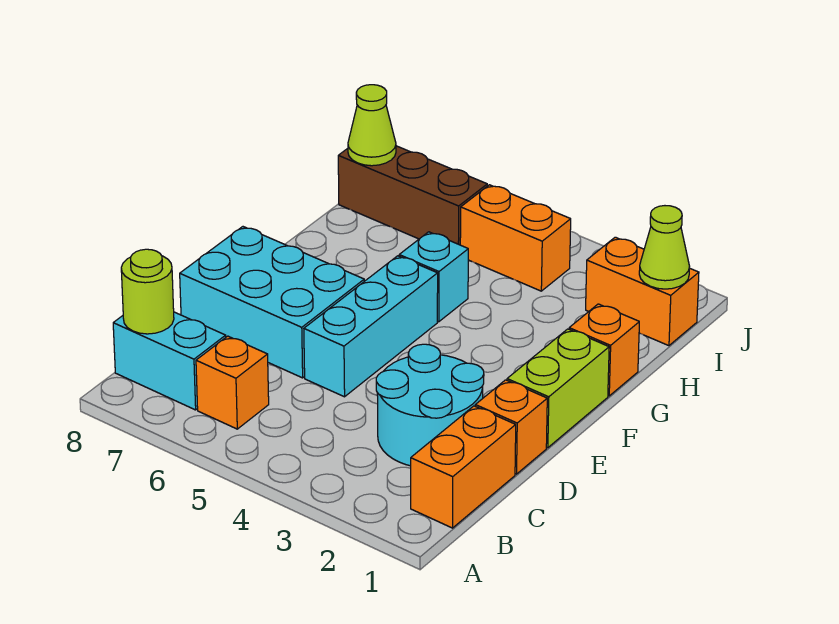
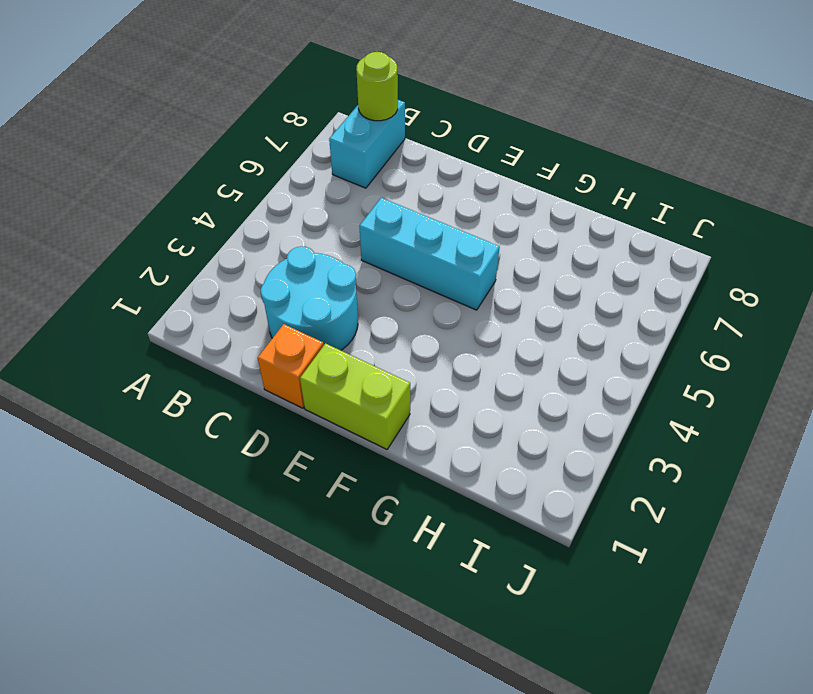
none -> orange 1x2 brick [411,406,516,528]
none -> orange 1x1 brick [196,336,269,429]
none -> cyan 2x3 brick [180,227,364,378]

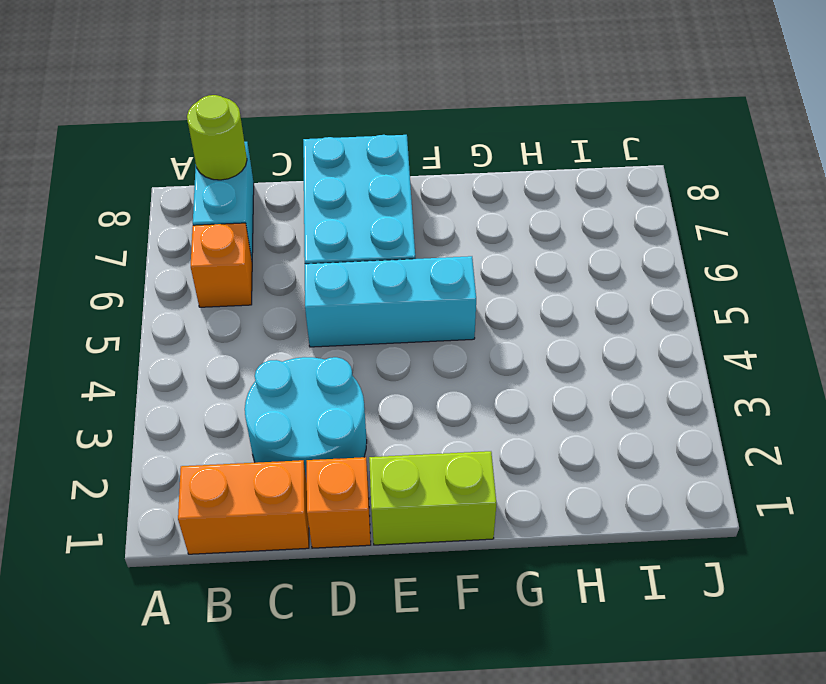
none -> orange 1x1 brick [569,304,639,396]
none -> cyan 1x1 brick [399,232,468,322]
none -> orange 1x2 brick [586,237,699,346]

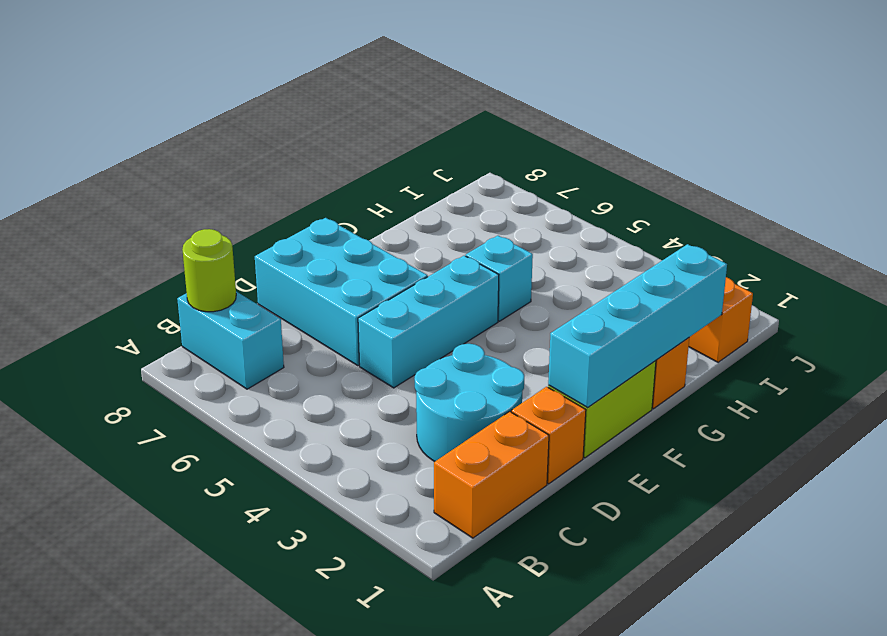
cyan 1x4 brick [548,244,727,407] -> none
none -> orange 1x1 brick [196,336,269,429]
none -> orange 1x2 brick [460,185,571,291]
none -> brown 1x3 brick [338,146,487,245]

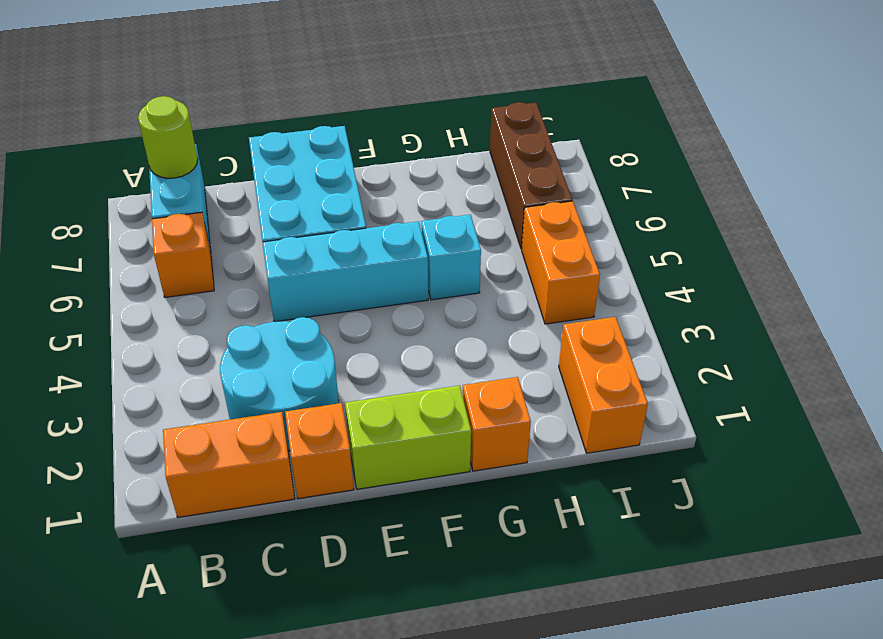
none -> lime 1x1 cone [639,206,690,289]
none -> lime 1x1 cone [348,85,396,166]

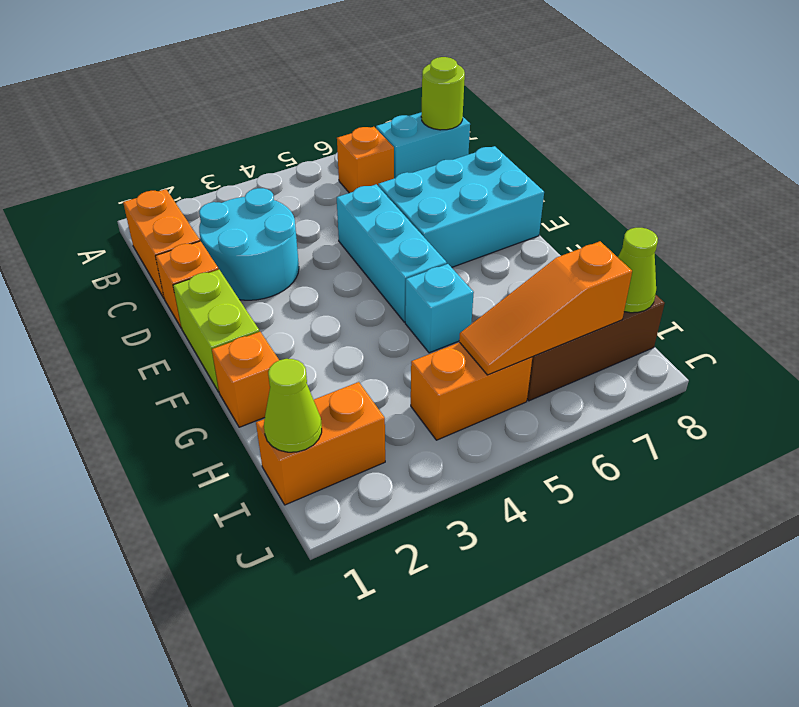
orange 1x3 slope [459,241,632,375] -> none

